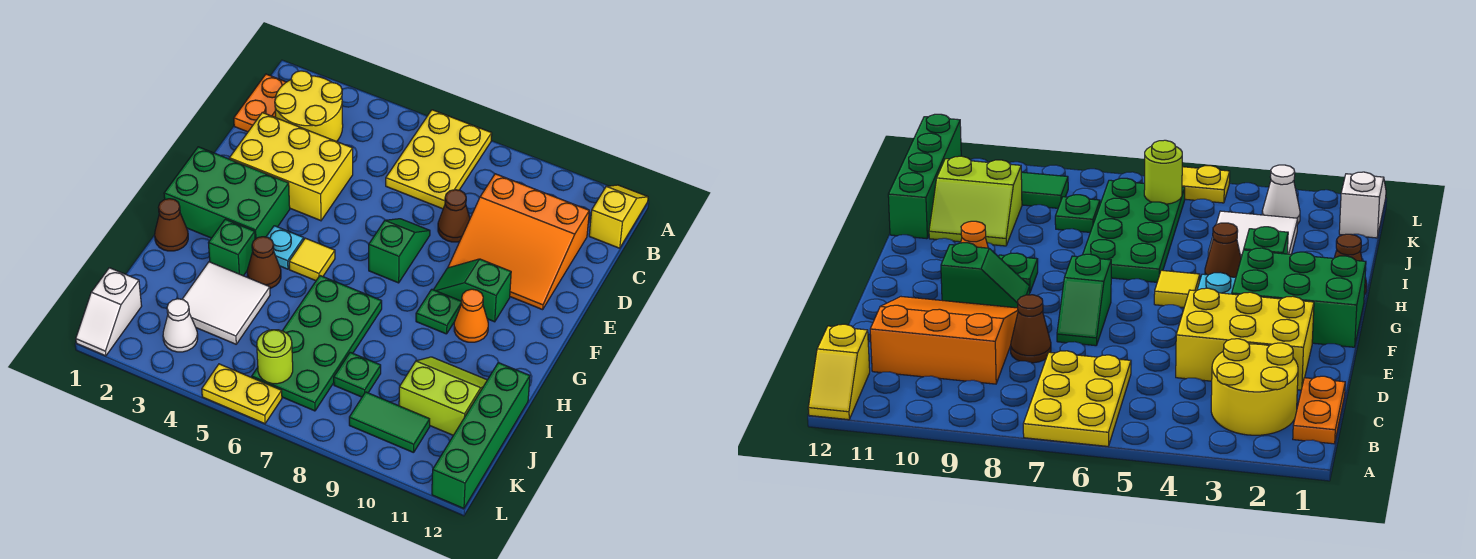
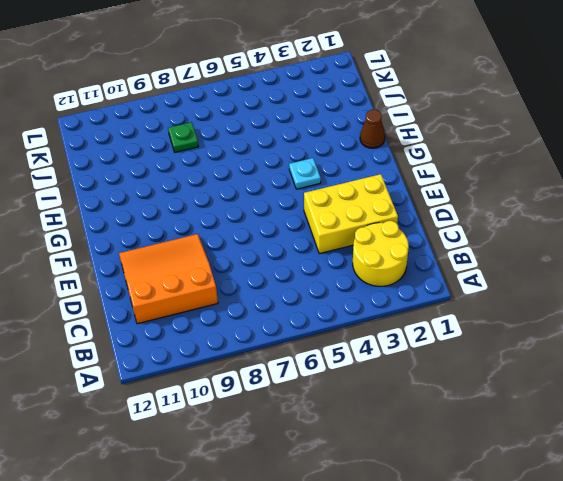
none -> yellow 2x3 plate [386,110,492,209]
none -> yellow 1x2 slope [589,185,648,248]
none -> orange 1x2 plate [234,74,286,132]

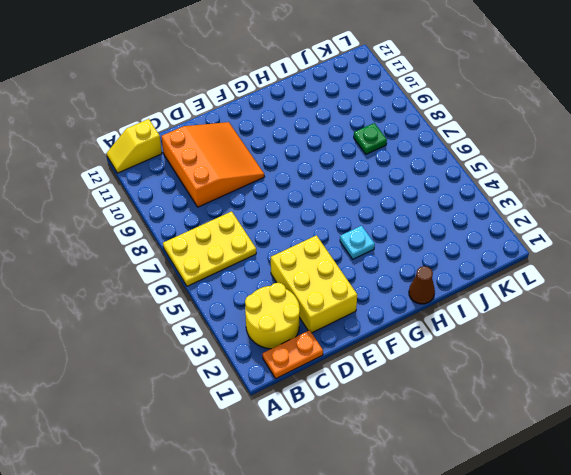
none -> brown 1x1 cone [438,190,470,242]
none -> green 1x2 slope [369,219,430,283]
none -> green 2x3 brick [164,147,290,239]

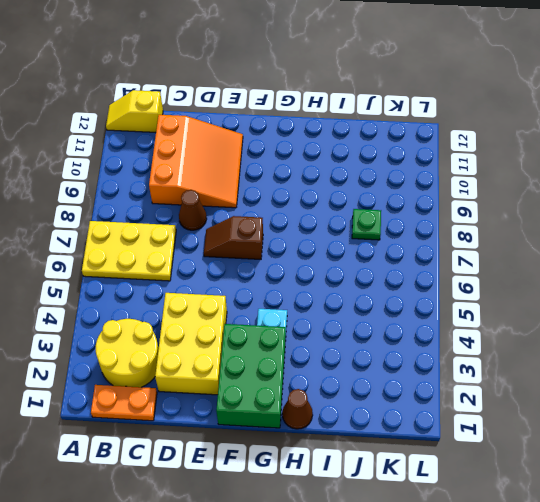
brown 1x2 slope [204,216,263,259] -> green 1x2 slope [369,219,430,283]
none -> green 1x2 slope [434,259,511,322]
none -> yellow 1x1 tile [289,238,335,281]
none -> green 1x1 plate [416,289,462,334]

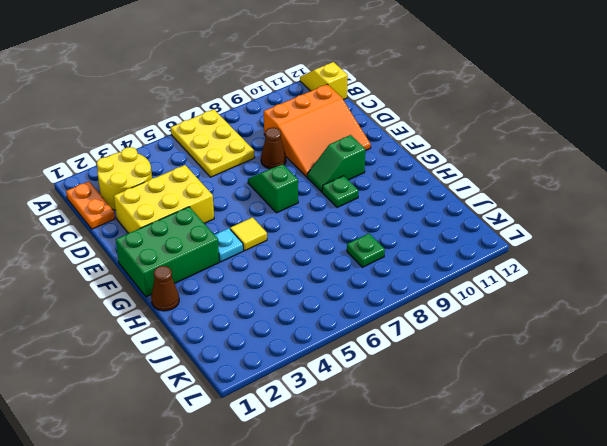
none -> orange 1x1 cone [454,289,488,342]
none -> green 1x1 brick [209,219,255,276]
none -> brown 1x1 cone [247,237,281,288]

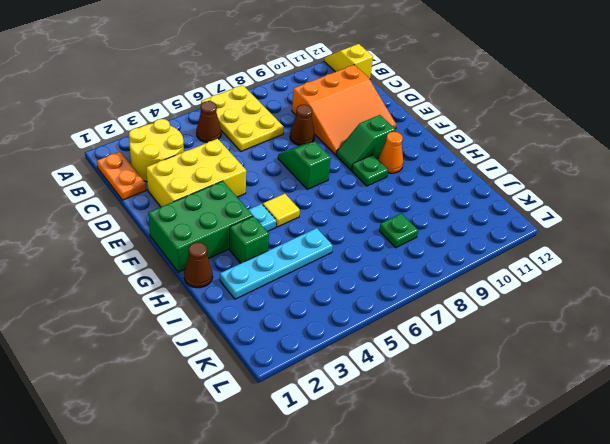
brown 1x1 cone [196,101,221,142] -> brown 1x1 cone moved to [247,237,281,288]
cyan 1x4 plate [220,228,333,299] -> white 2x2 tile [182,262,270,344]
none -> green 2x4 plate [252,276,382,411]
none -> lime 2x2 slope [399,357,487,435]
none -> green 1x4 brick [432,363,530,509]

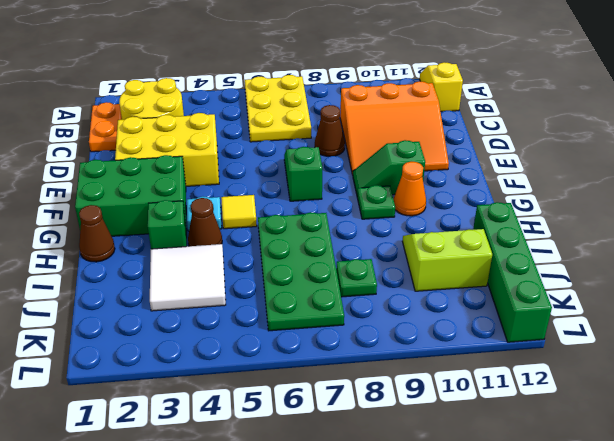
none -> white 1x2 slope [76,268,142,356]
none -> white 1x1 cone [163,299,198,352]
none -> green 1x2 tile [349,392,430,453]

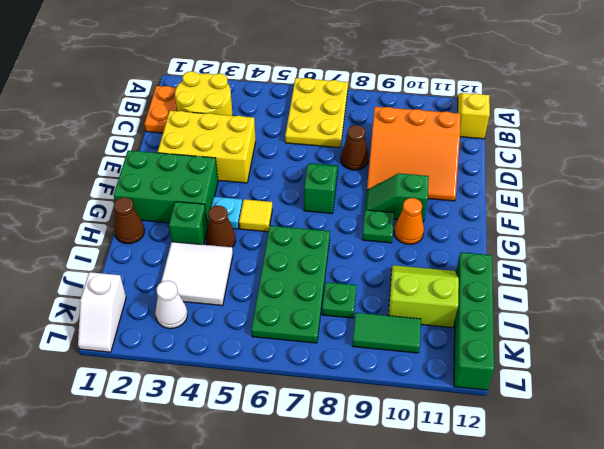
none -> yellow 1x2 plate [202,364,282,424]
none -> lime 1x1 round brick [257,330,293,384]

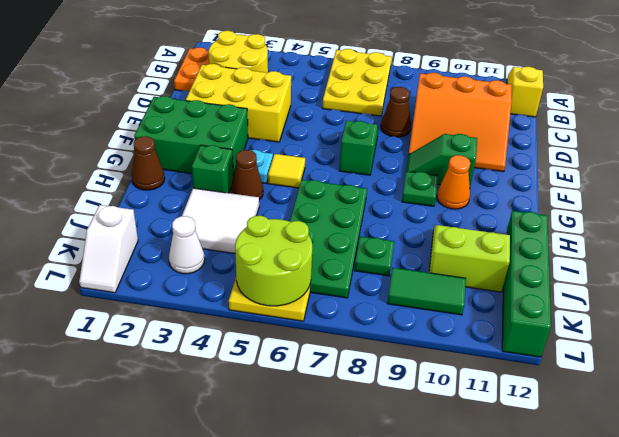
lime 2x2 round brick [235,216,312,306] -> lime 1x1 round brick [257,330,293,384]

